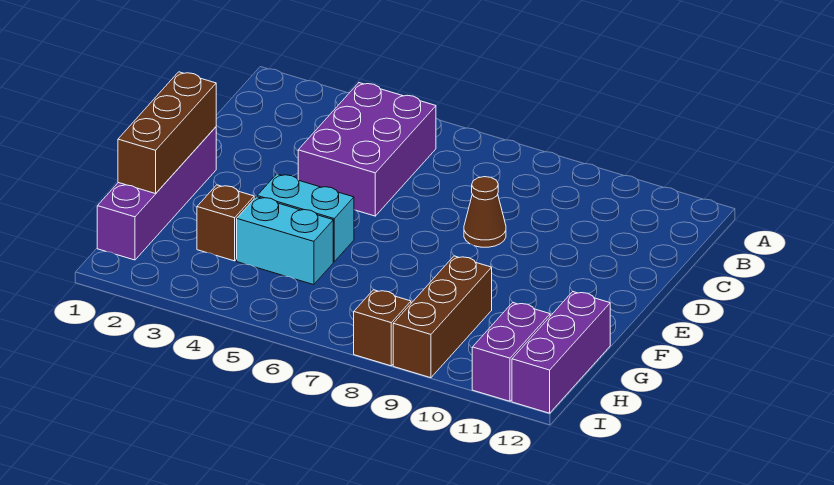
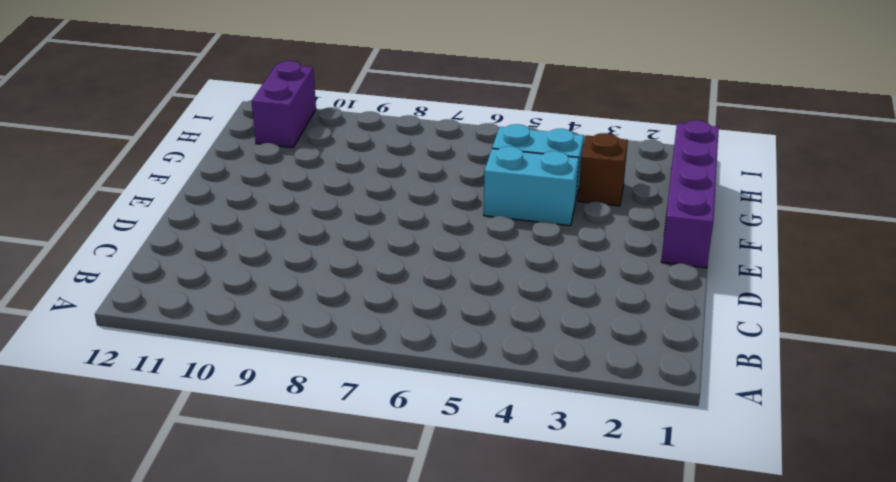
none -> purple 2x3 brick [298,83,436,216]
none -> brown 1x1 cone [464,177,506,247]

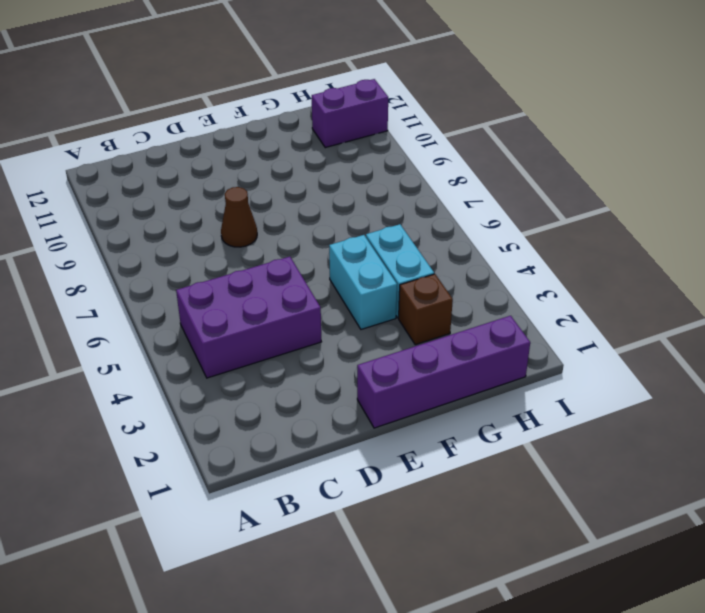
none -> brown 1x3 brick [393,256,492,378]
none -> purple 1x3 brick [512,292,610,413]

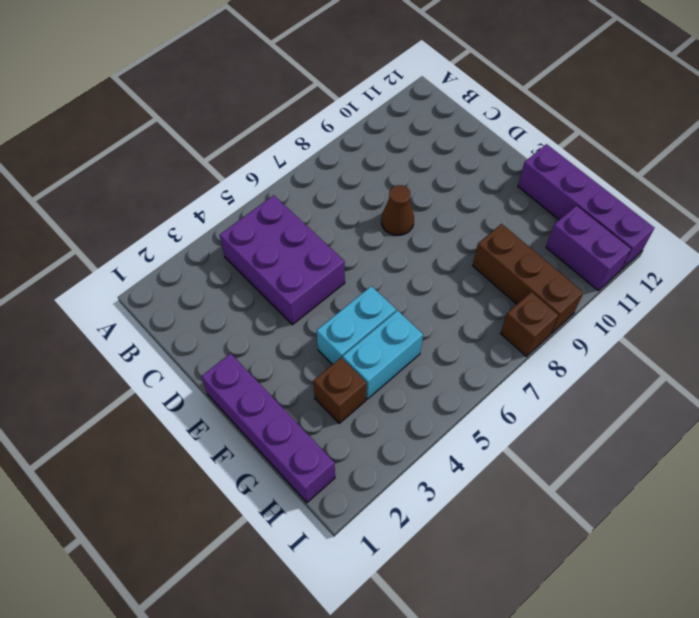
purple 1x4 brick [518,144,654,270] -> purple 1x3 brick [512,292,610,413]
none -> brown 1x3 brick [118,72,216,194]

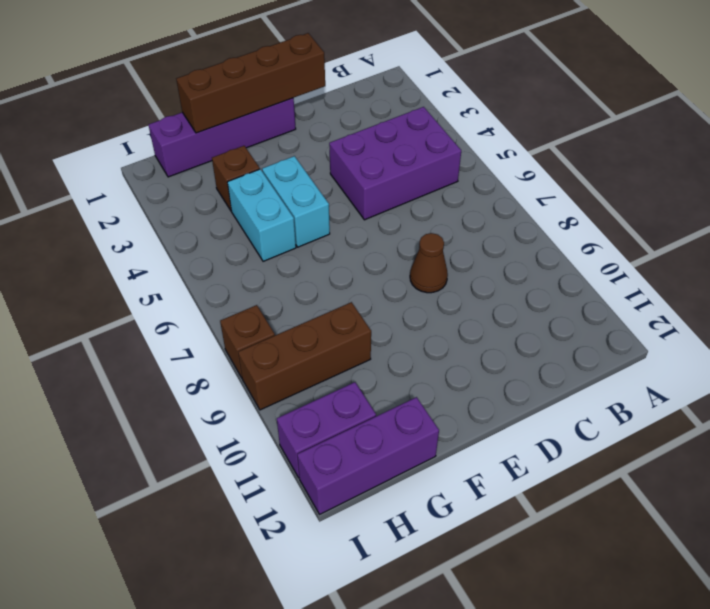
brown 1x4 brick [176,33,325,133] -> brown 1x3 brick [118,72,216,194]

